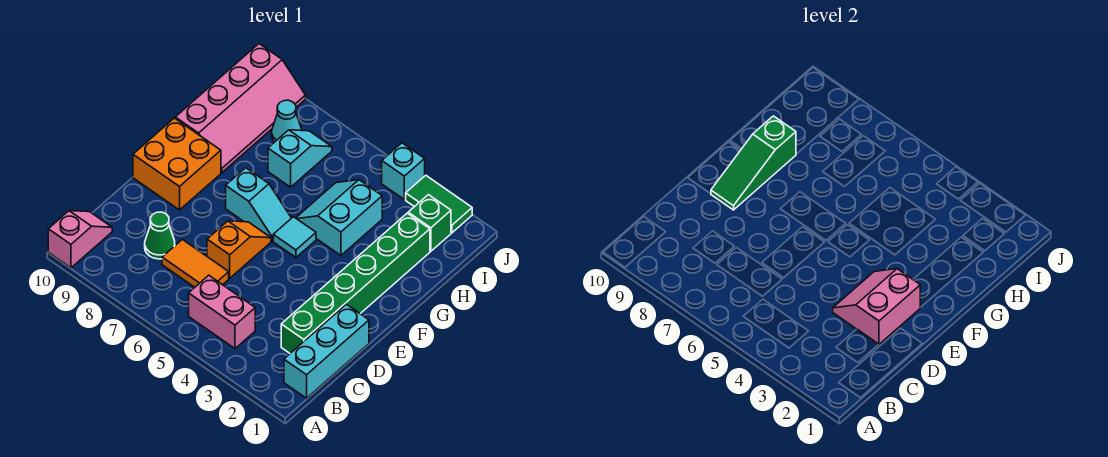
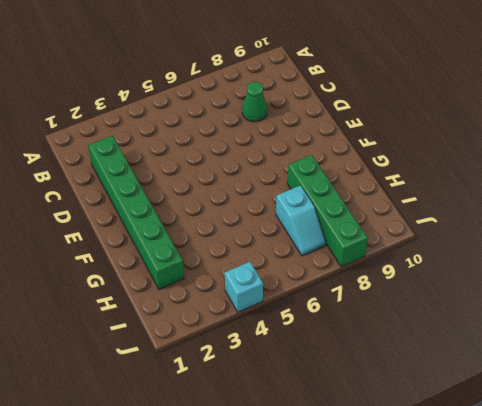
green 1x4 brick [287,155,368,267] -> cyan 1x1 cone [272,100,302,142]
none -> pink 1x2 slope [48,211,112,268]
none -> cyan 1x3 brick [284,304,369,398]
none -> pink 1x2 brick [189,275,255,348]

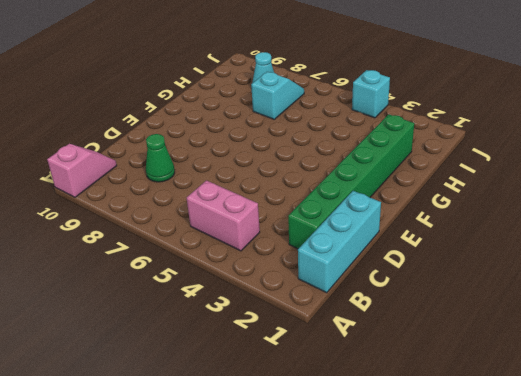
none -> orange 1x2 tile [162,239,229,287]
none -> orange 1x2 slope [207,221,271,278]
none -> orange 2x2 brick [133,118,221,210]

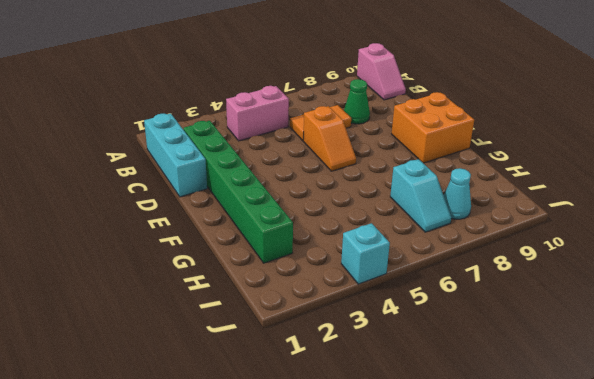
none -> cyan 1x1 tile [273,217,316,257]
none -> cyan 1x2 slope [226,168,291,241]
none -> cyan 2x2 slope [296,180,382,255]

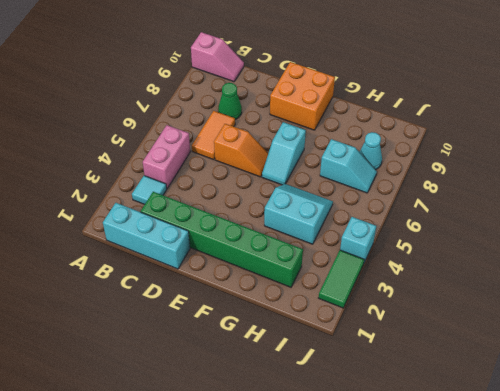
cyan 1x1 tile [132,176,167,204] -> cyan 1x1 tile moved to [273,217,316,257]
none -> pink 2x4 slope [175,44,306,173]
none -> green 1x1 brick [408,195,451,251]
none -> pink 2x2 slope [833,269,920,344]

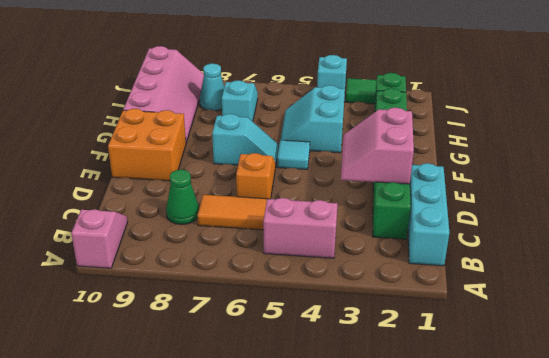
none -> green 1x3 slope [711,116,796,210]

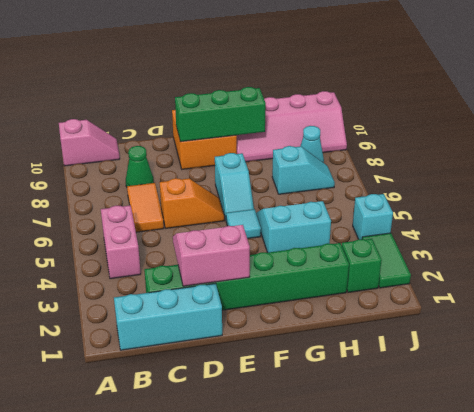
green 1x3 brick [175,87,266,142] -> green 1x3 slope [711,116,796,210]

